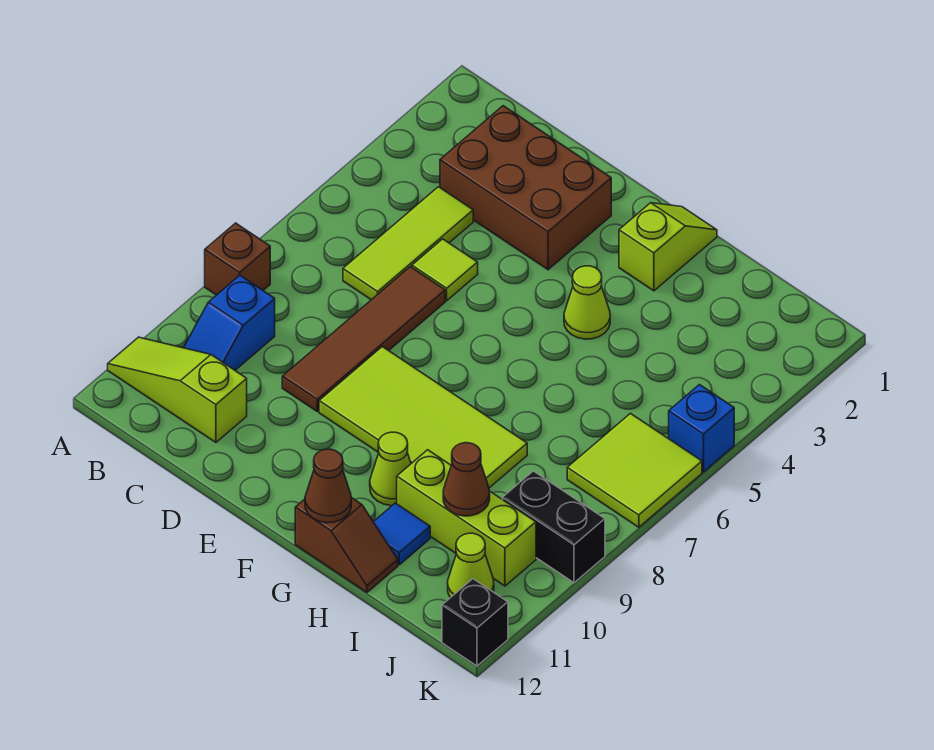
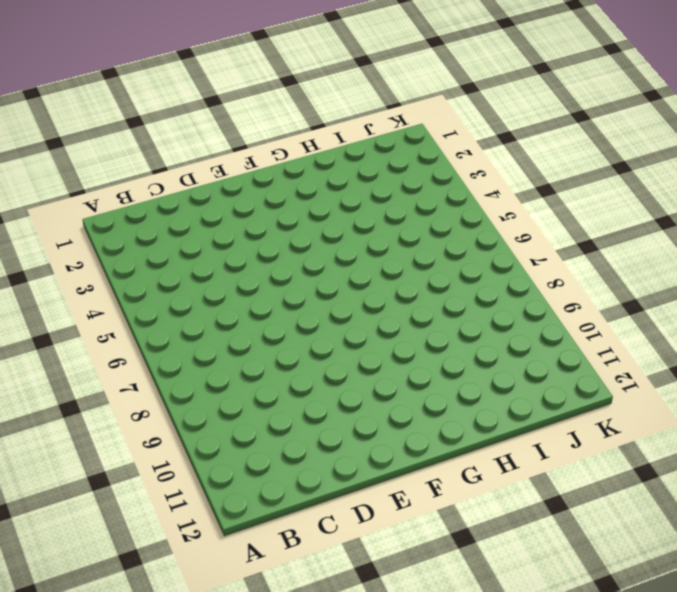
none -> brown 1x1 brick [205,223,270,295]
none -> lime 1x3 slope [108,337,247,442]
none -> blue 1x2 slope [184,275,275,370]

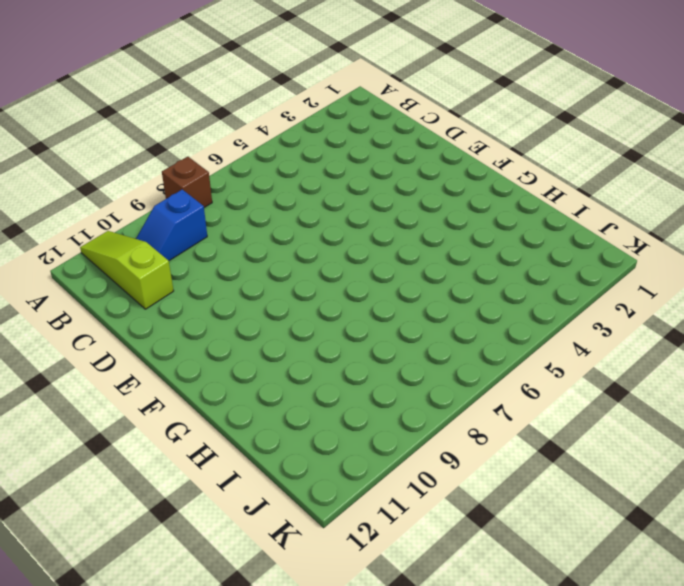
none -> brown 2x3 brick [440,106,611,270]
none -> lime 1x3 tile [343,187,473,300]
none -> lime 1x1 tile [412,239,478,301]

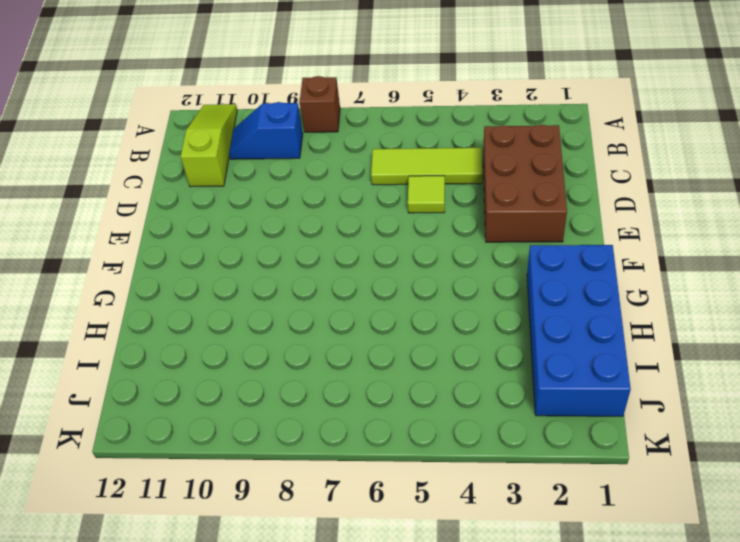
blue 2x4 brick [527,245,631,416] -> lime 1x2 slope [619,203,717,291]
none -> brown 1x4 tile [282,267,445,411]
none -> lime 2x4 tile [319,347,527,488]
none -> lime 1x1 cone [564,266,610,339]

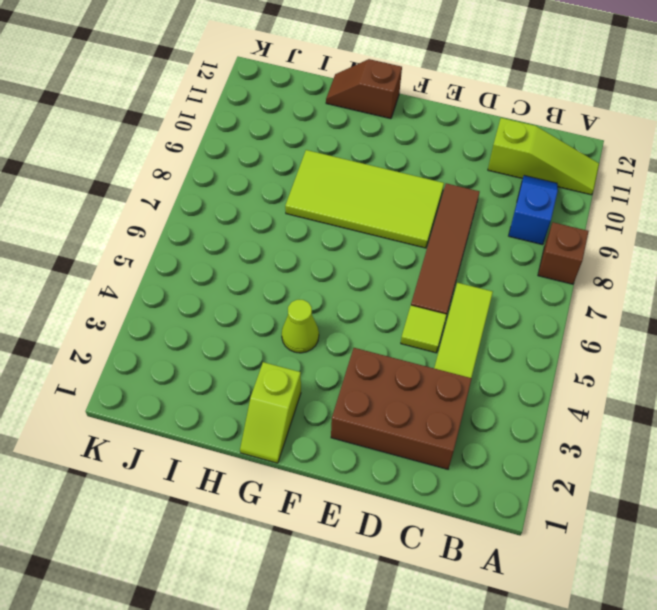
none -> lime 1x1 cone [370,432,411,506]
none -> lime 1x3 brick [397,450,536,586]
none -> blue 1x1 tile [374,503,430,565]

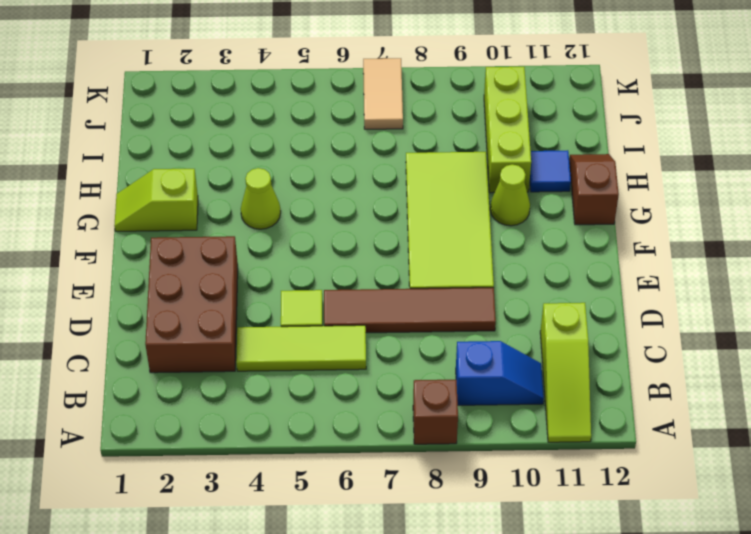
tan 1x2 tile [363,58,403,129] -> lime 2x2 tile [567,413,702,527]
none -> black 1x2 brick [503,471,605,583]
none -> lime 1x1 cone [448,533,494,598]
none -> blue 1x1 brick [669,385,734,472]

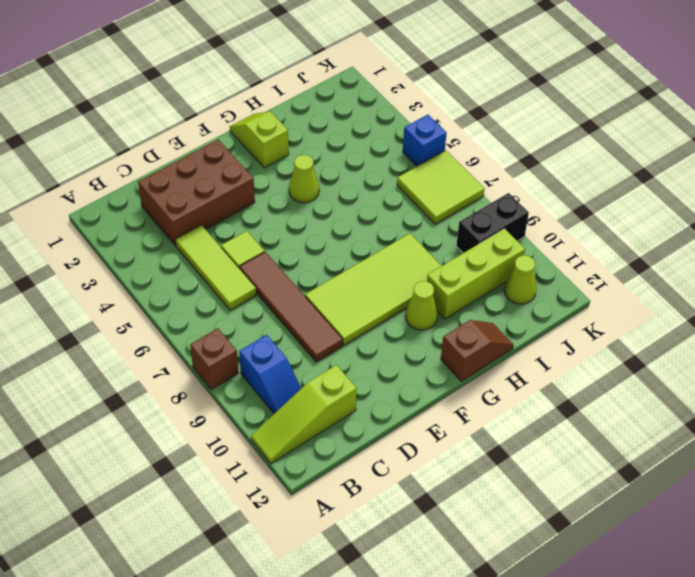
none -> blue 1x1 tile [374,503,430,565]
none -> black 1x1 brick [442,579,508,666]
none -> brown 1x1 cone [305,449,351,523]

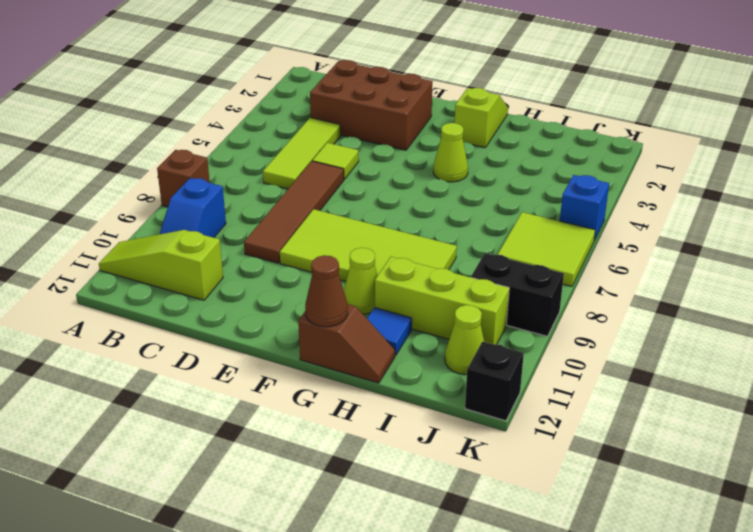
none -> brown 1x1 cone [443,443,490,516]

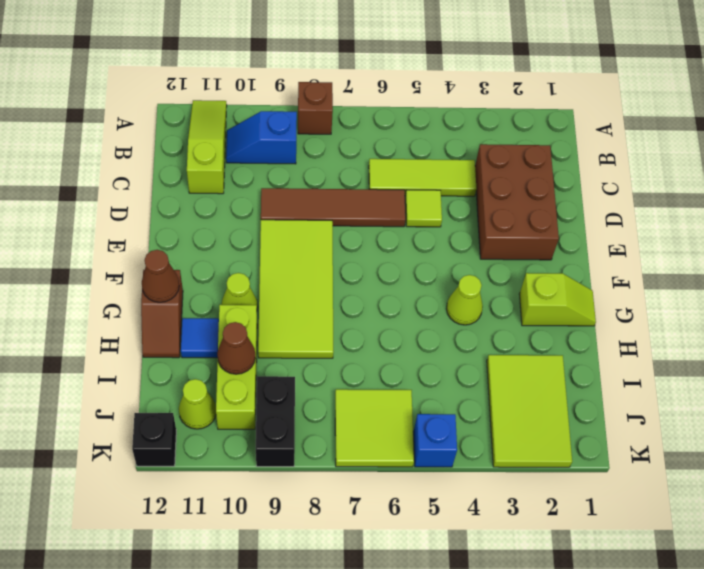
lime 2x3 tile [487,355,572,467] -> none

